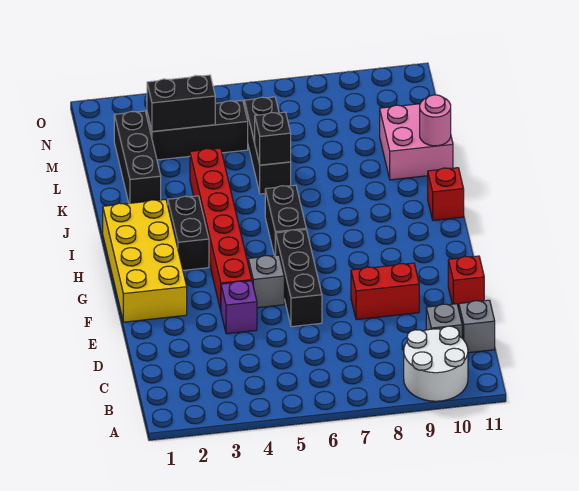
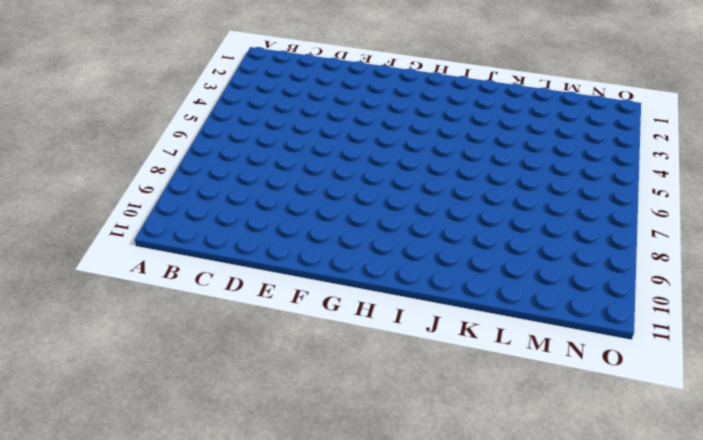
none -> white 2x2 round brick [404,326,468,401]
none -> grey 1x1 brick [426,304,462,338]
none -> grey 1x1 brick [459,300,495,353]

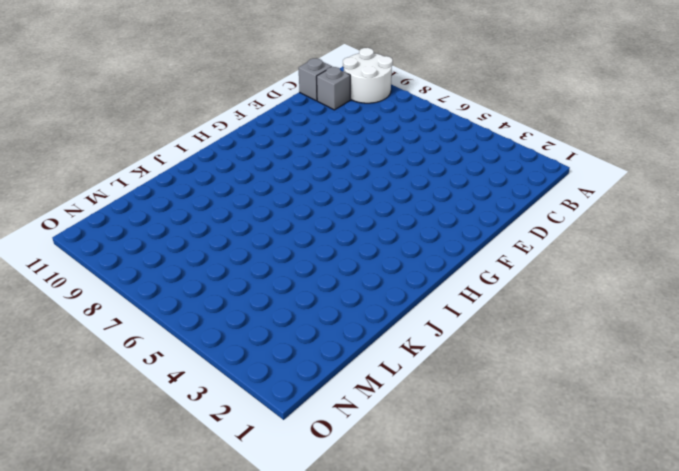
none -> purple 1x1 brick [221,281,257,334]
none -> black 1x3 brick [276,230,322,327]
none -> red 1x2 brick [351,263,419,320]

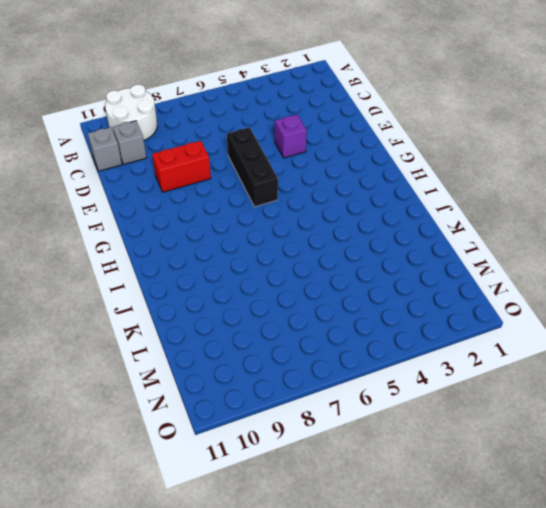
none -> red 1x1 brick [448,256,484,308]
none -> yellow 2x4 brick [103,199,187,322]
none -> red 1x6 brick [190,148,252,310]

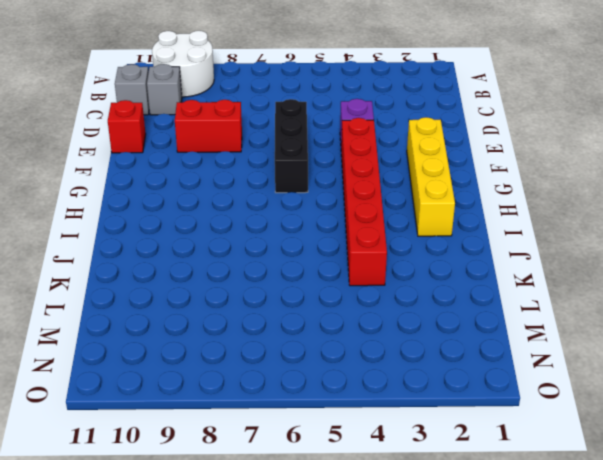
yellow 1x4 brick [407,117,455,236] -> yellow 2x4 brick [103,199,187,322]
none -> grey 1x1 brick [248,255,284,308]
none -> black 1x2 brick [168,196,209,270]
none -> black 1x2 brick [265,185,306,256]

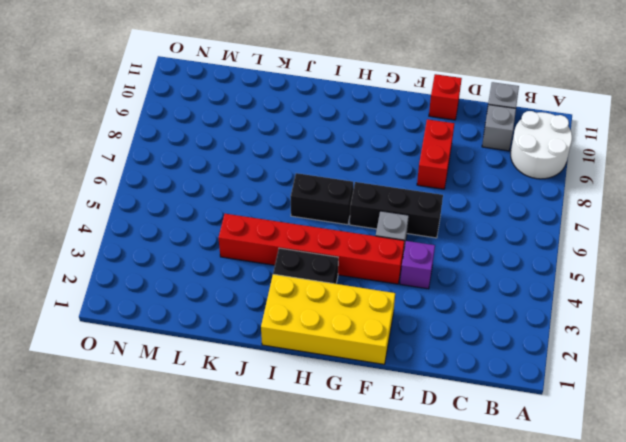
none -> red 1x1 brick [428,168,464,221]
none -> black 1x3 brick [114,111,161,203]
none -> black 1x3 brick [244,97,291,194]

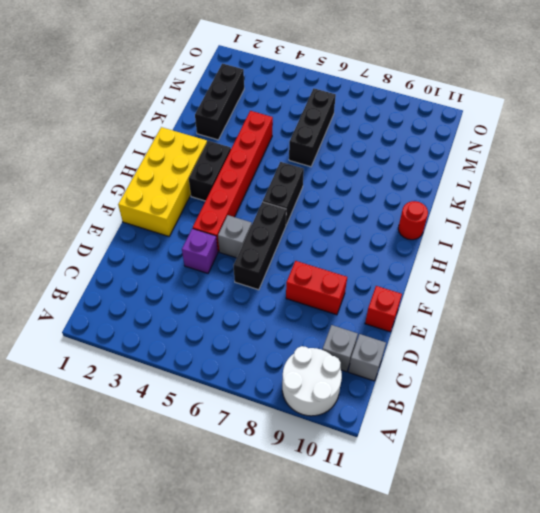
red 1x1 round brick [398,201,428,240] -> red 1x1 brick [428,168,464,221]
none -> pink 2x2 brick [380,104,453,180]
none -> black 1x3 brick [147,100,248,160]
none -> black 1x1 brick [255,112,291,165]

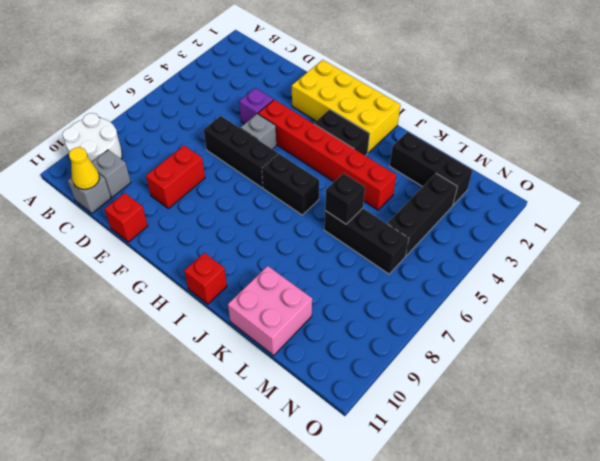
yellow 1x1 cone [69,147,99,189] -> none
none -> pink 1x1 round brick [420,95,451,146]
none -> black 1x2 brick [147,75,215,132]

